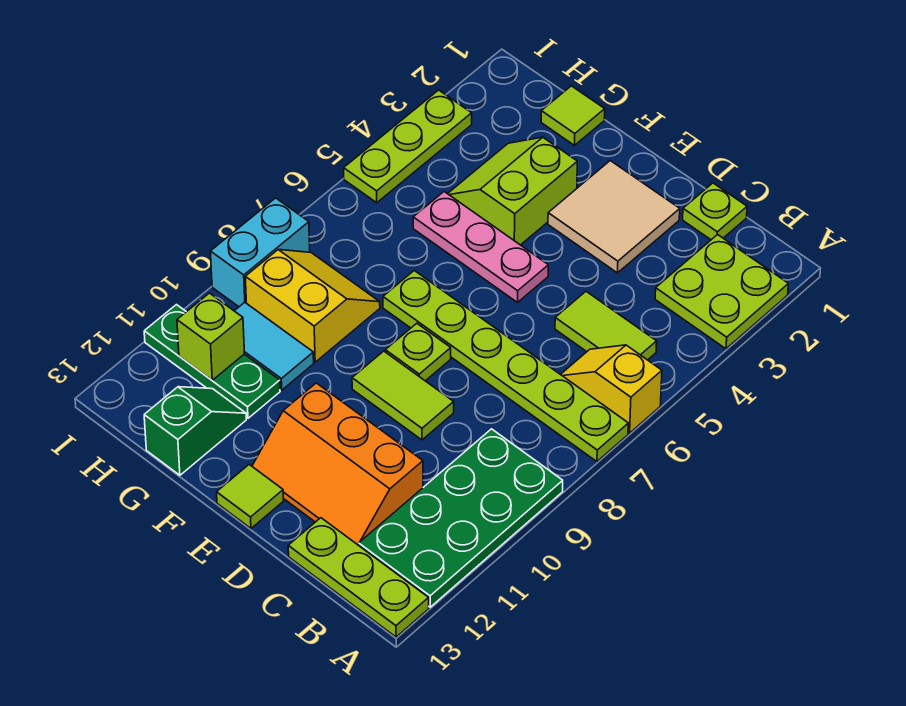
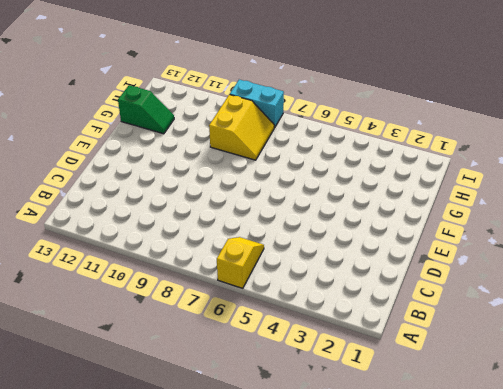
none -> lime 2x2 plate [655,234,788,349]
none -> lime 1x6 plate [383,271,628,462]
none -> green 2x4 plate [359,429,563,607]

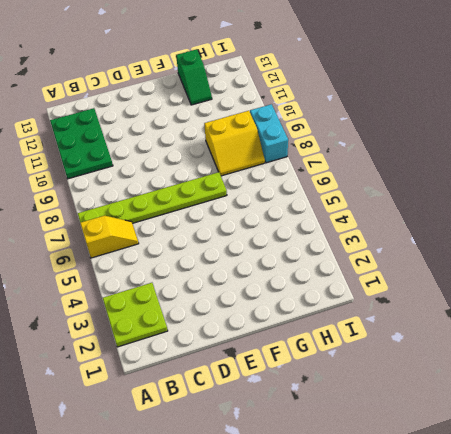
green 2x3 plate [50,108,113,179] -> green 2x4 plate [359,429,563,607]
none -> lime 1x3 plate [288,518,429,637]
none -> lime 1x2 tile [555,292,657,360]
none -> lime 1x1 plate [683,183,747,240]

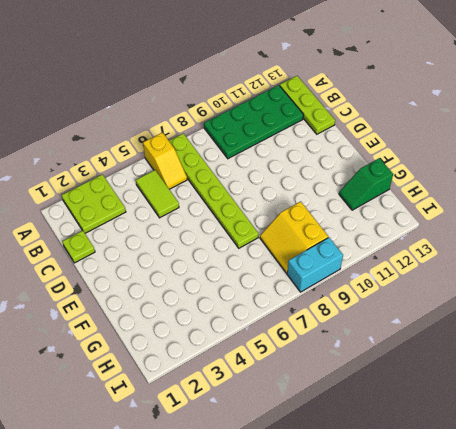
none -> orange 2x3 slope [252,383,423,545]
none -> tan 2x2 tile [548,161,680,273]
none -> lime 1x2 tile [352,351,454,440]

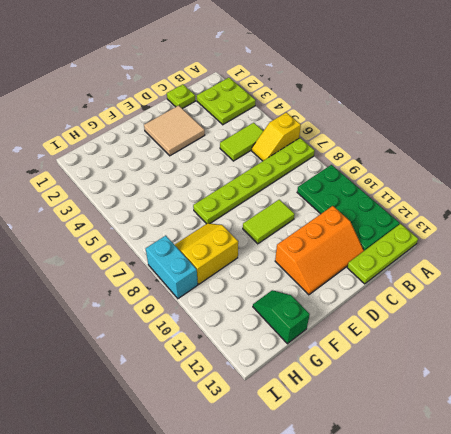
none -> pink 1x3 plate [413,192,548,302]
none -> lime 1x1 plate [385,323,451,381]
none -> lime 1x1 tile [217,465,284,528]

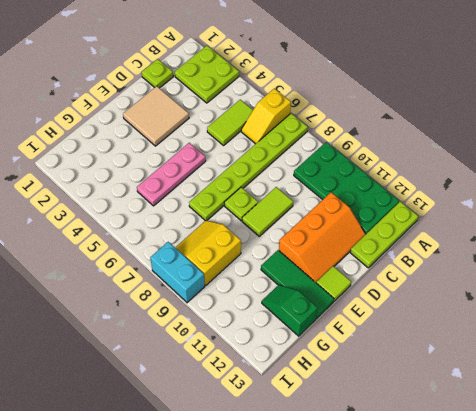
green 1x3 tile [261,250,334,319] -> none
none -> lime 2x2 slope [448,137,577,245]
none -> lime 1x1 tile [541,86,605,145]
none -> cyan 1x2 tile [235,302,314,390]

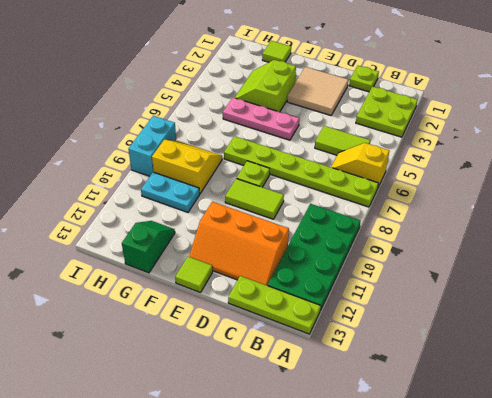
cyan 1x2 plate [141,172,200,212] -> cyan 1x2 tile [235,302,314,390]
none -> green 1x3 plate [144,305,280,418]
none -> lime 1x3 plate [344,90,472,203]
none -> lime 1x1 brick [177,293,245,380]

